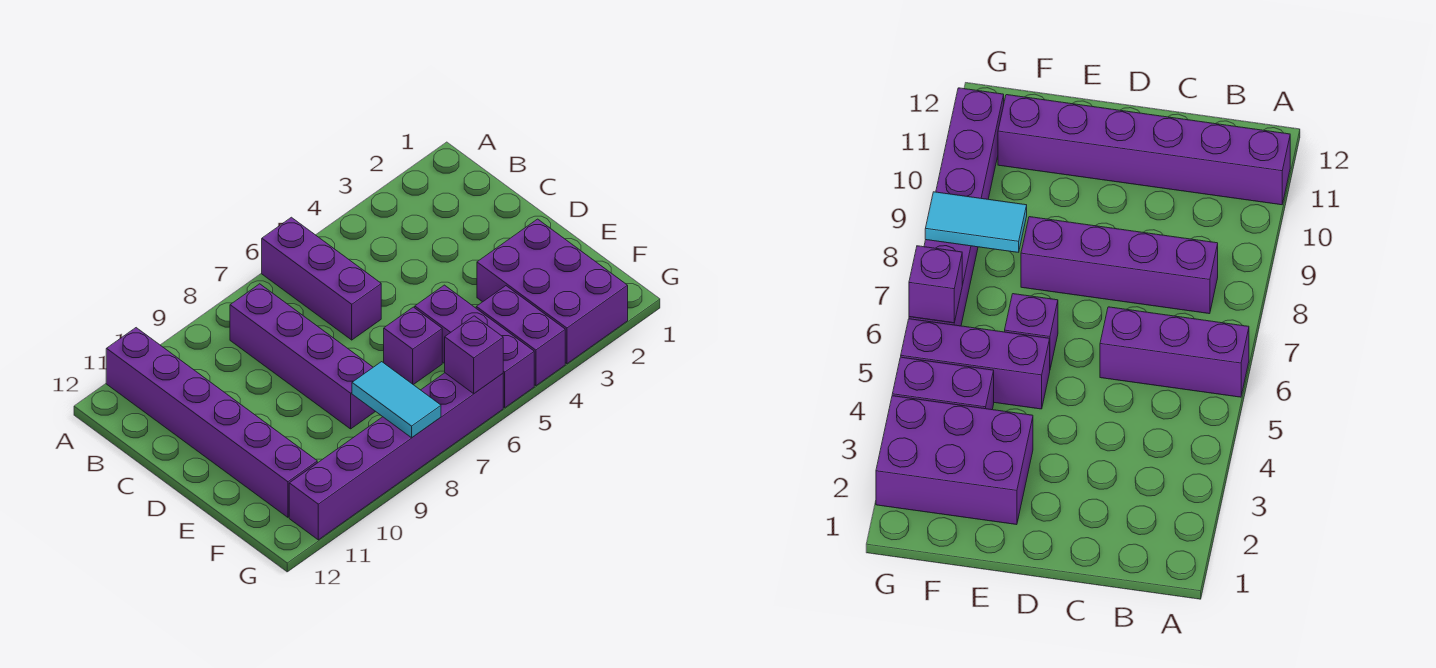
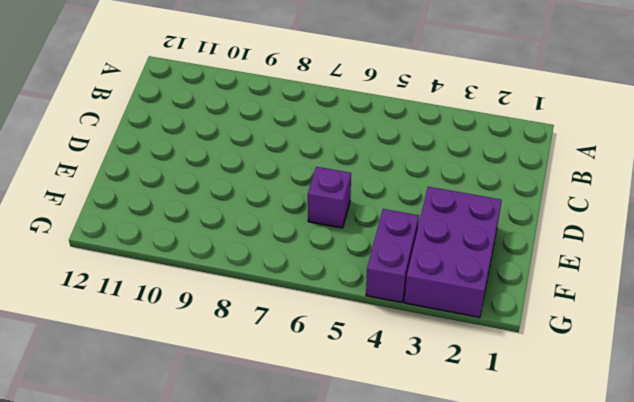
none -> purple 1x3 brick [262,217,381,340]
none -> purple 1x6 brick [106,328,317,517]

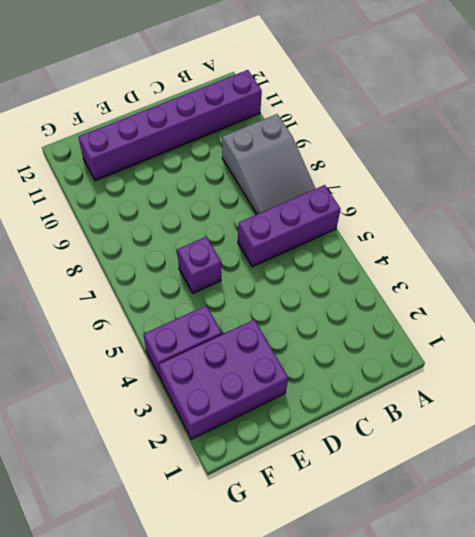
grey 2x3 slope [222,114,316,214] -> purple 1x4 brick [230,284,376,429]
none -> purple 1x3 brick [415,285,534,408]
none -> purple 1x6 brick [289,373,503,540]

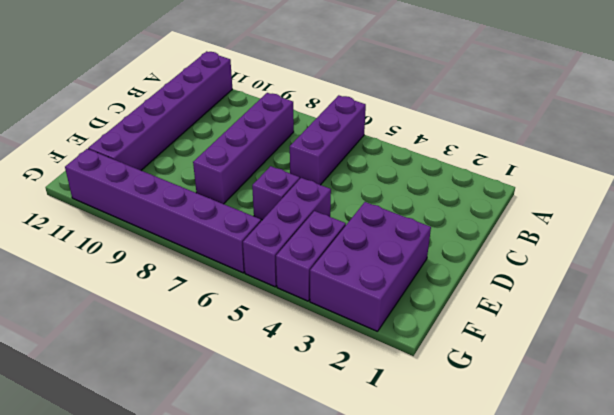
none -> cyan 1x2 tile [352,362,441,438]
none -> purple 1x1 brick [445,316,503,393]

